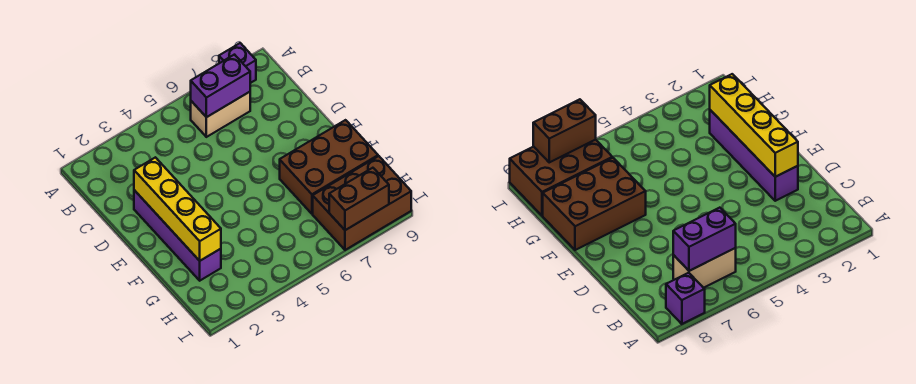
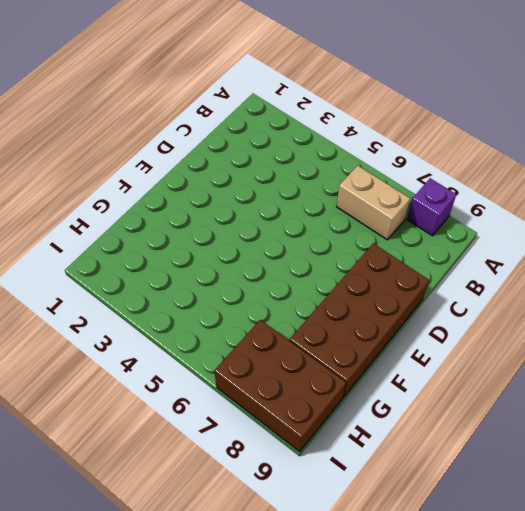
brown 2x4 brick [290,243,429,397] -> brown 2x3 brick [280,120,378,214]
none -> purple 1x4 brick [134,190,221,281]
none -> purple 1x2 brick [191,55,250,117]

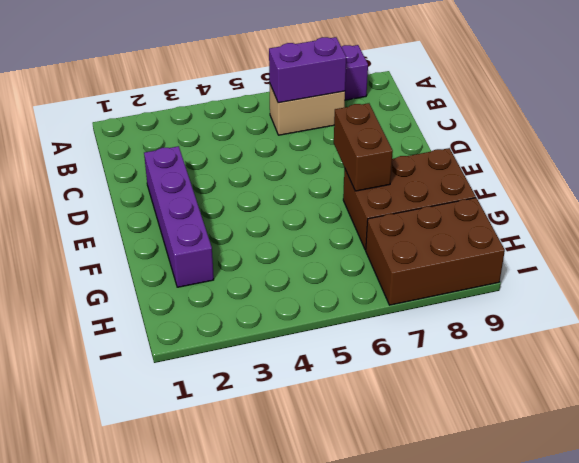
brown 1x2 brick [334,103,393,191] -> brown 1x2 brick turned to [329,168,389,230]
none -> yellow 1x4 brick [134,157,221,261]

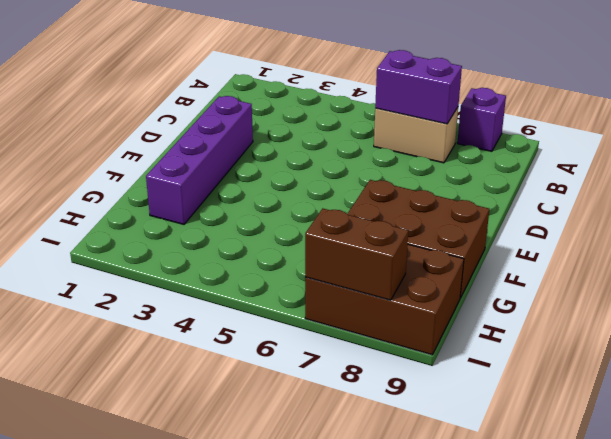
none -> yellow 1x4 brick [134,157,221,261]

